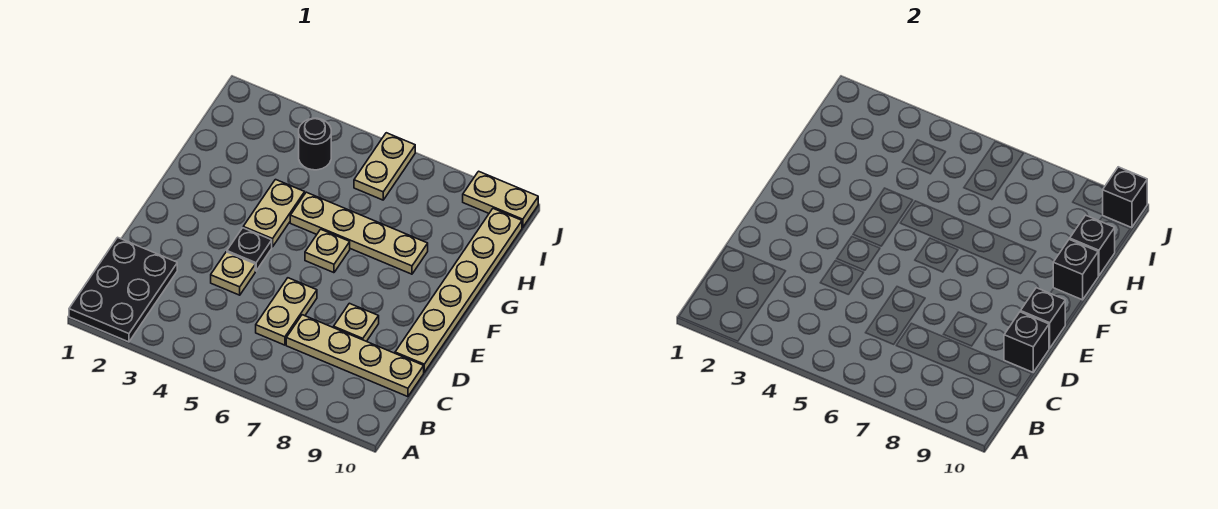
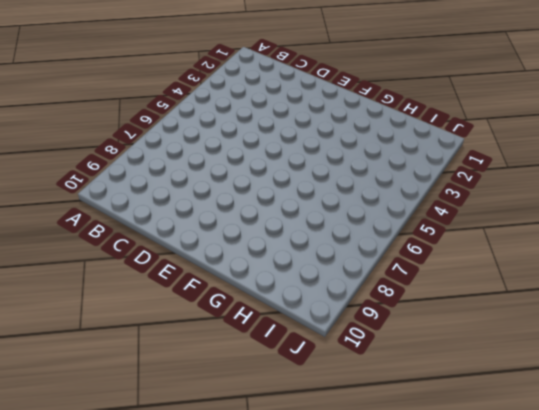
none -> black 2x3 plate [69,237,177,342]
none -> tan 1x2 plate [256,278,317,345]
none -> tan 1x4 plate [286,315,424,397]

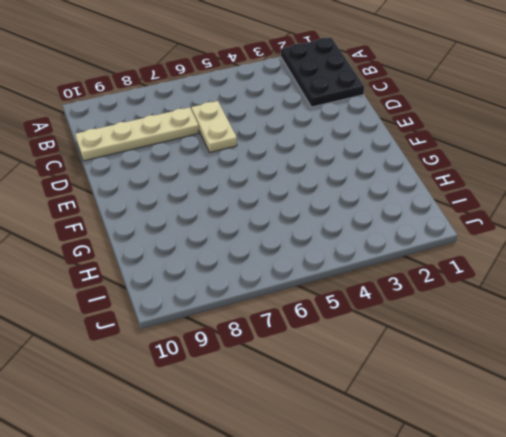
none -> tan 1x1 plate [211,252,255,295]
none -> tan 1x1 plate [334,303,379,341]
none -> tan 1x6 plate [395,209,522,372]

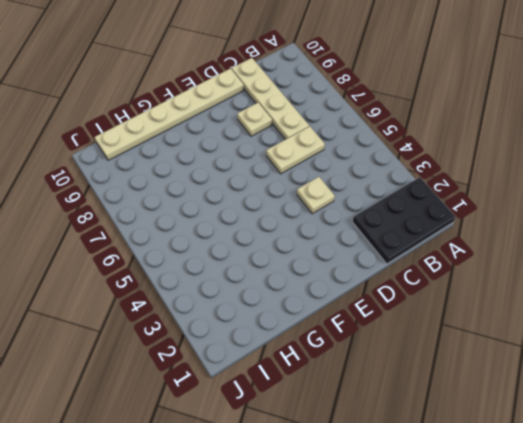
none -> black 1x1 plate [227,228,272,271]
none -> tan 1x2 plate [243,180,305,247]
none -> tan 1x1 plate [305,229,350,273]

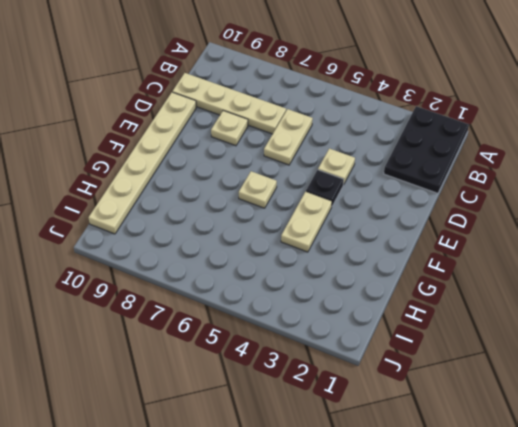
none -> tan 1x4 plate [290,192,428,274]
none -> black 1x1 round brick [299,118,331,170]
none -> tan 1x2 plate [354,133,415,200]

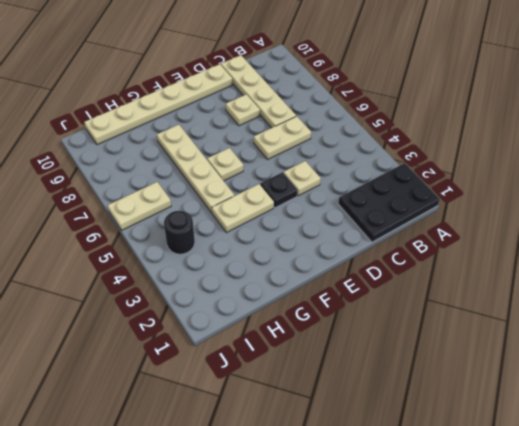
none -> tan 1x2 plate [463,171,538,228]
none -> black 1x1 brick [1004,312,1049,372]
none -> black 1x1 brick [1021,288,1065,348]

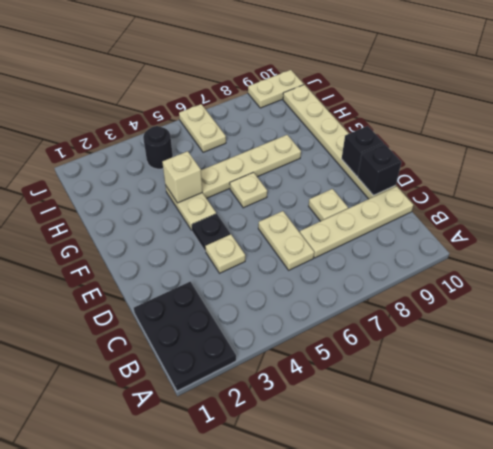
tan 1x1 brick [162,151,202,203] -> none
none -> black 1x1 brick [1053,239,1098,300]
none -> black 1x1 brick [1070,215,1115,276]
none -> black 1x1 brick [1103,167,1147,228]

